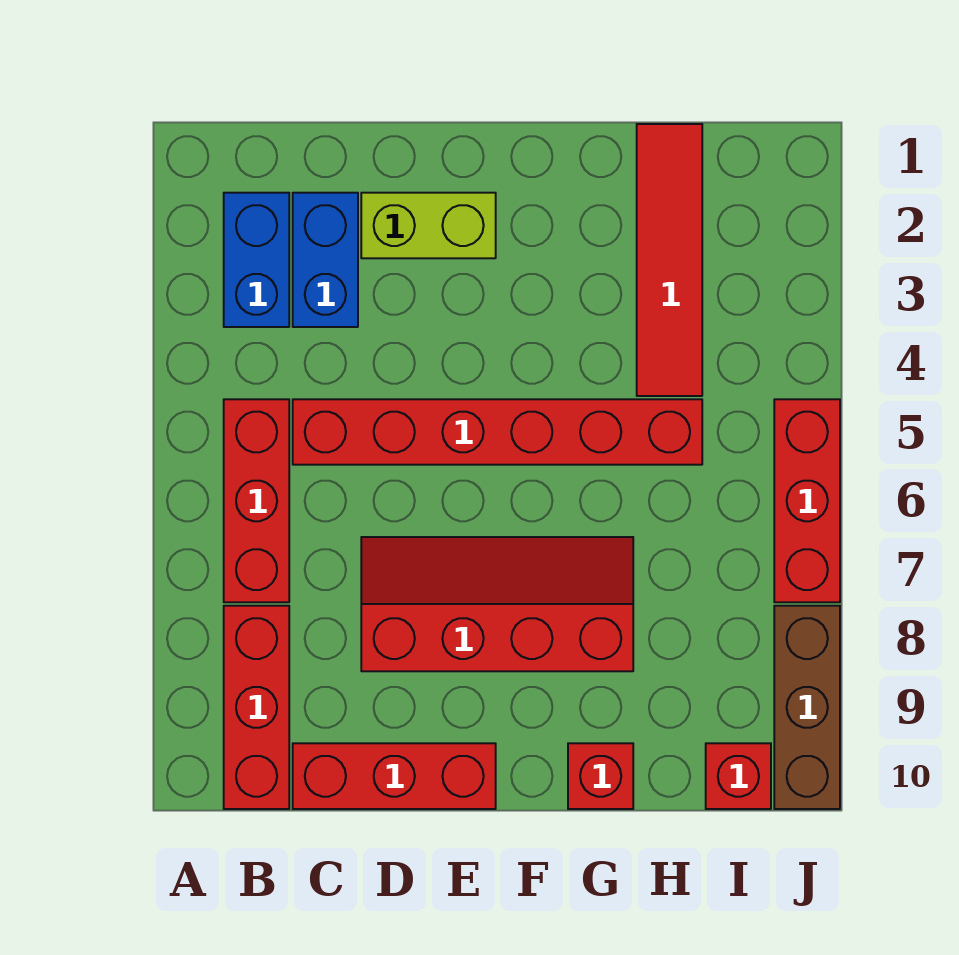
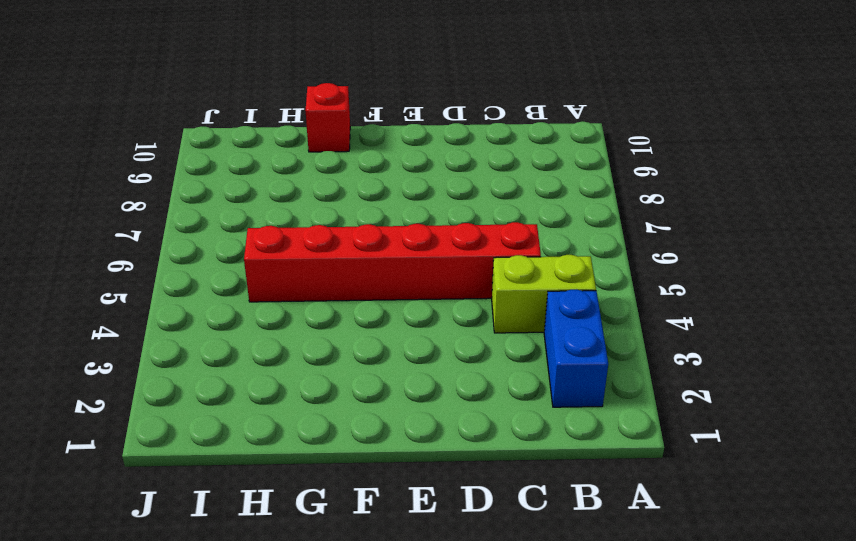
lime 1x2 brick [492,255,596,333] -> lime 1x2 brick moved to [361,193,496,258]
none -> red 1x3 brick [224,399,289,602]
none -> red 1x3 brick [224,606,289,809]
none -> blue 1x2 brick [293,193,358,327]

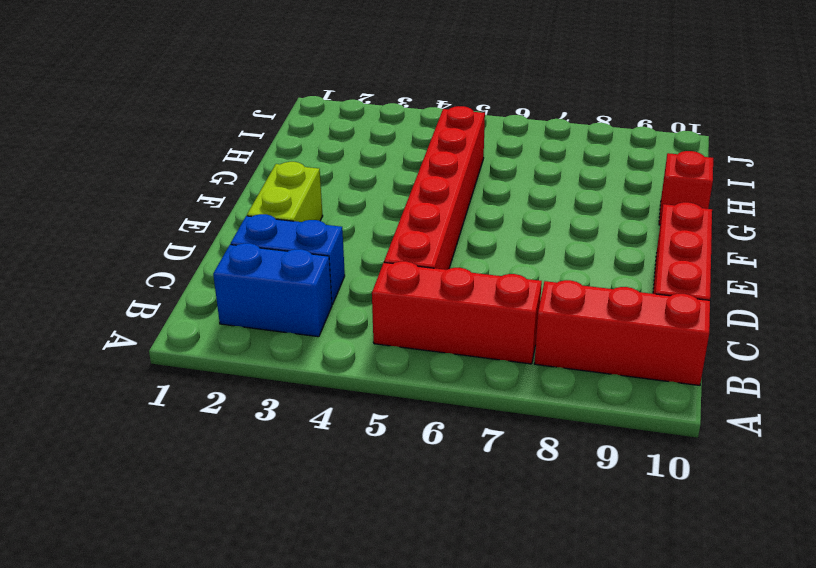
none -> red 2x4 slope [361,537,633,671]
none -> red 1x4 tile [637,124,702,396]
none -> red 1x1 brick [706,743,771,809]

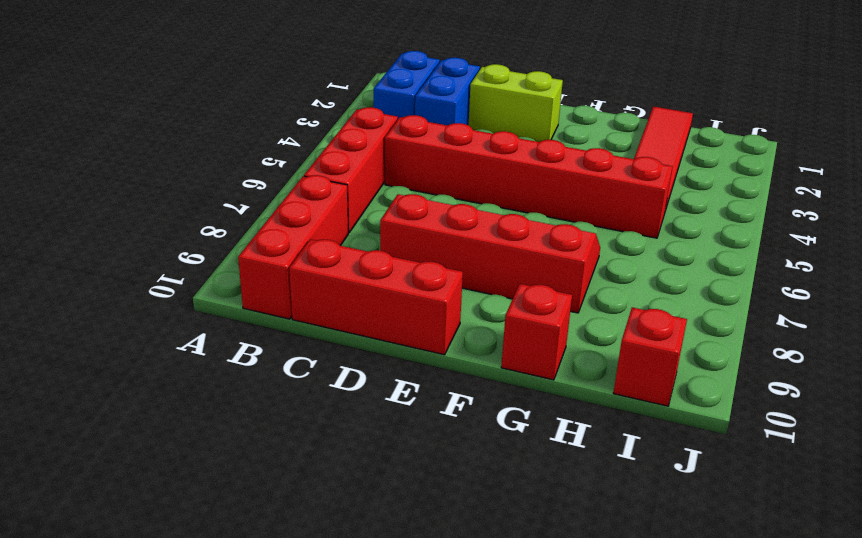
none -> red 1x3 brick [774,399,840,602]
none -> brown 1x3 brick [774,606,840,809]

